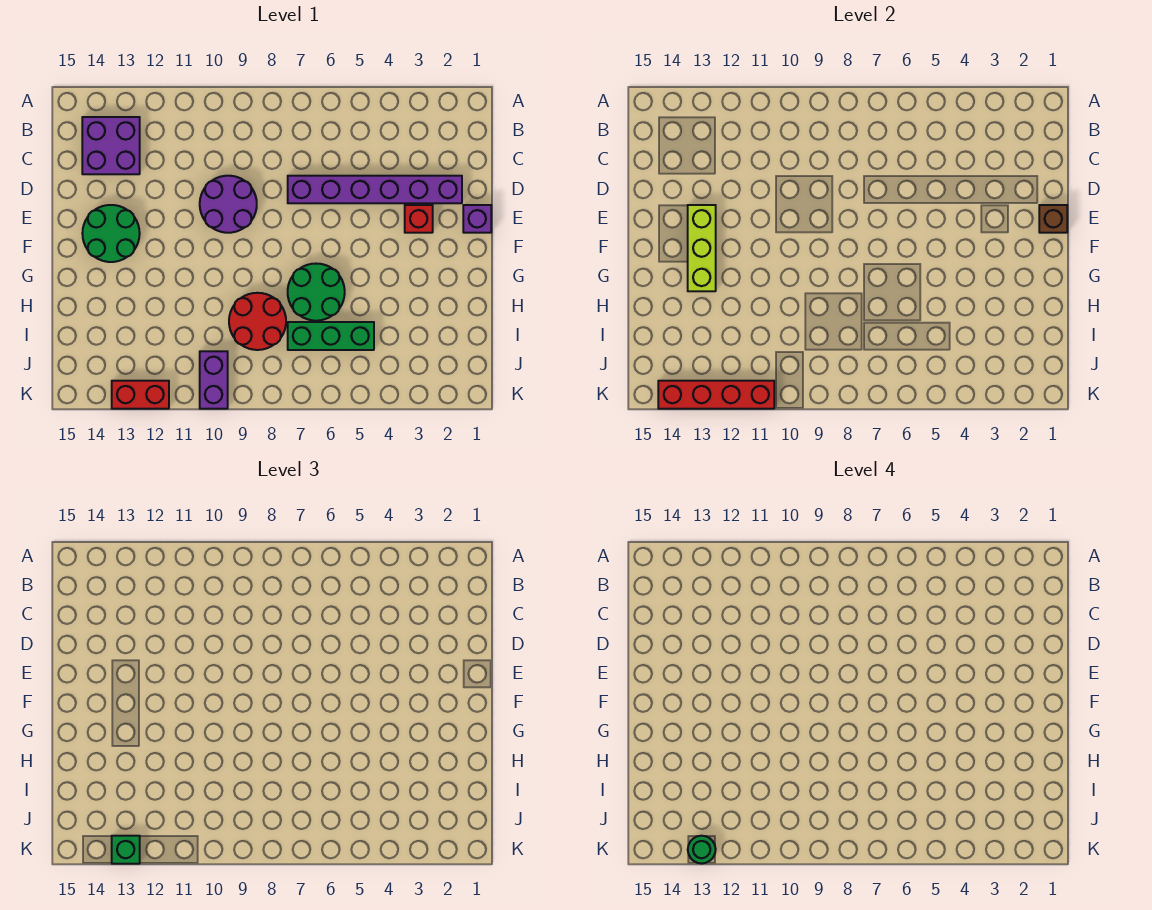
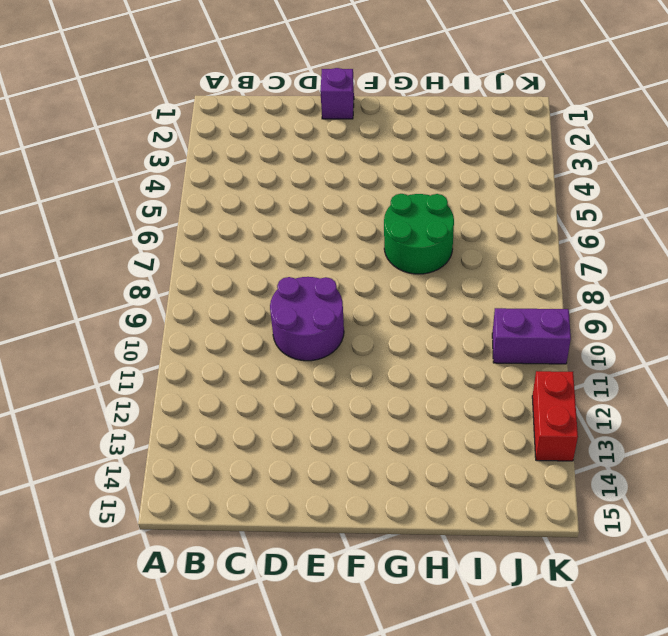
none -> purple 2x2 brick [82,117,140,174]
none -> purple 1x6 brick [288,176,462,203]
none -> red 1x1 brick [405,205,433,233]

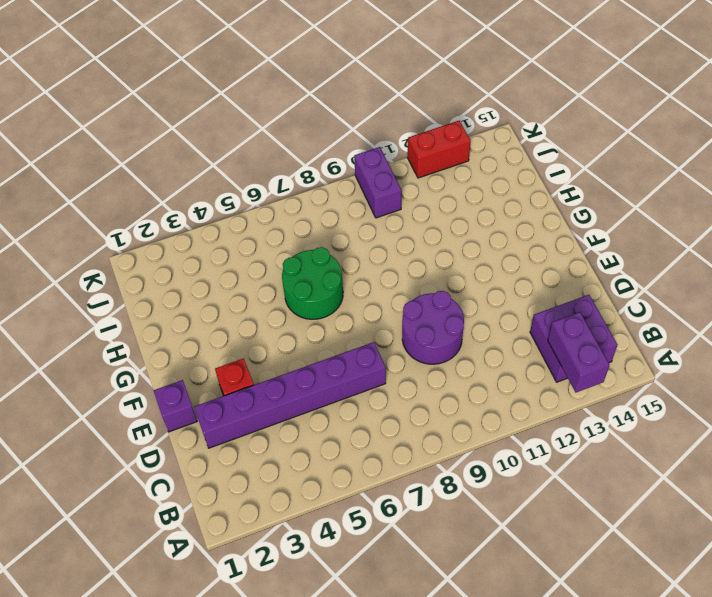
purple 1x2 brick [548,312,609,392] -> none
none -> green 2x2 round brick [82,205,140,262]
none -> red 2x2 round brick [229,293,286,350]
none -> green 1x3 brick [288,322,374,350]

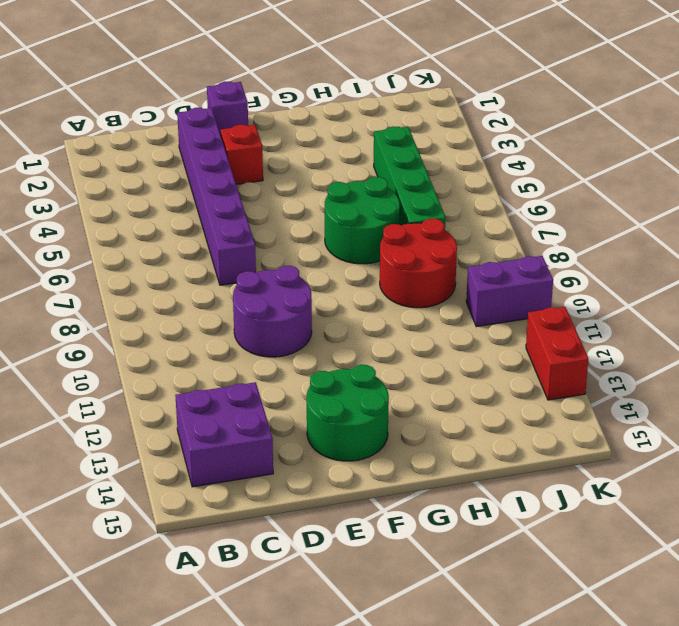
green 1x4 brick [374,127,446,230] -> green 1x3 brick [288,322,374,350]
none -> brown 1x1 brick [1039,205,1067,233]
none -> lime 1x3 brick [688,205,716,291]
none -> red 1x4 brick [658,381,774,409]

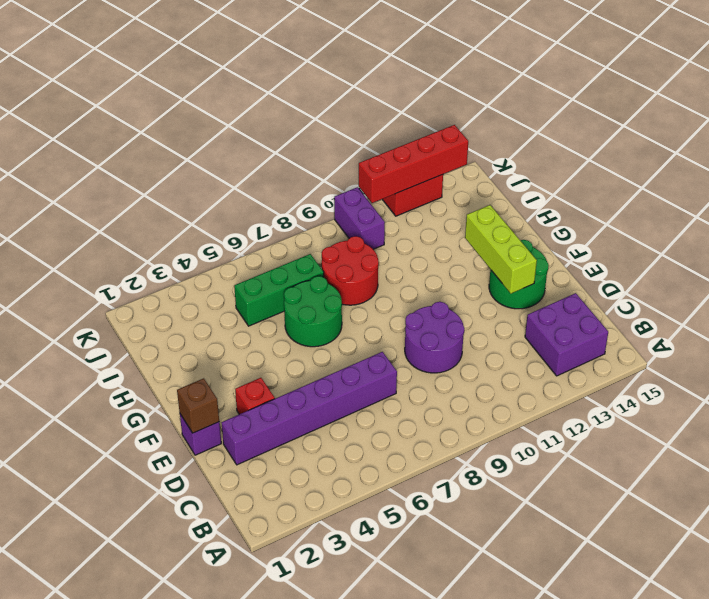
none -> green 1x1 brick [112,836,140,864]
none -> green 1x1 round brick [688,836,716,864]

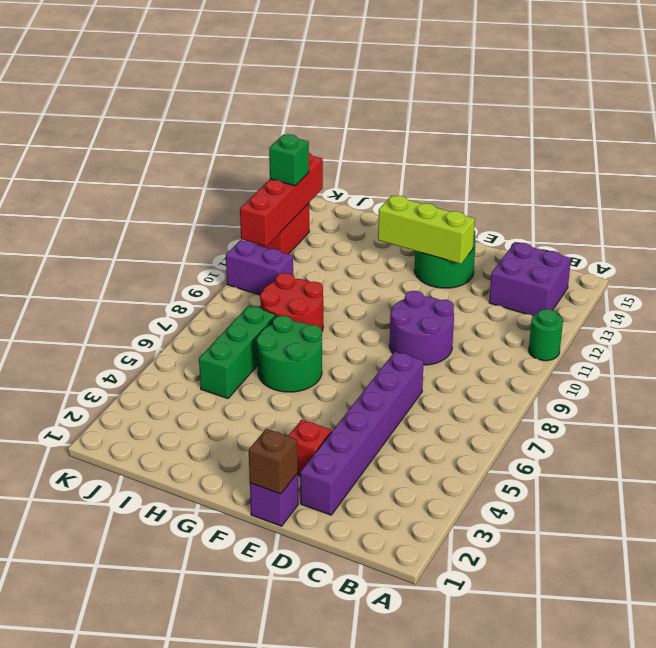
green 1x1 round brick [529,309,563,361] -> green 1x1 round brick moved to [688,836,716,864]

